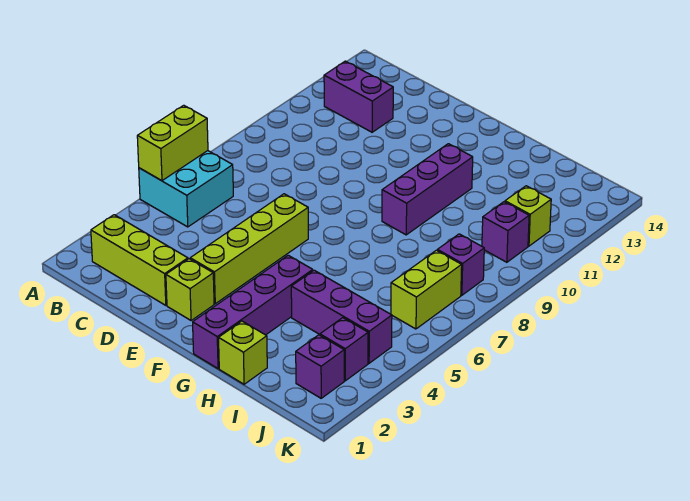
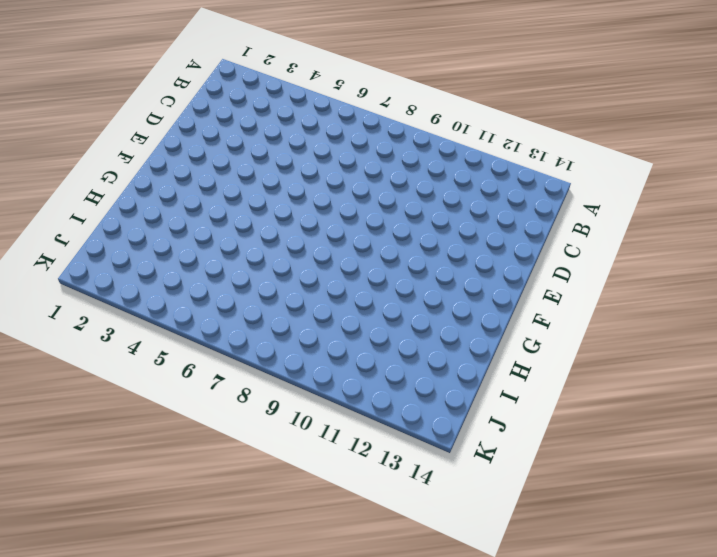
none -> cyan 2x2 brick [139,151,233,227]
none -> lime 1x3 brick [91,215,188,305]
none -> purple 1x2 brick [324,61,393,132]

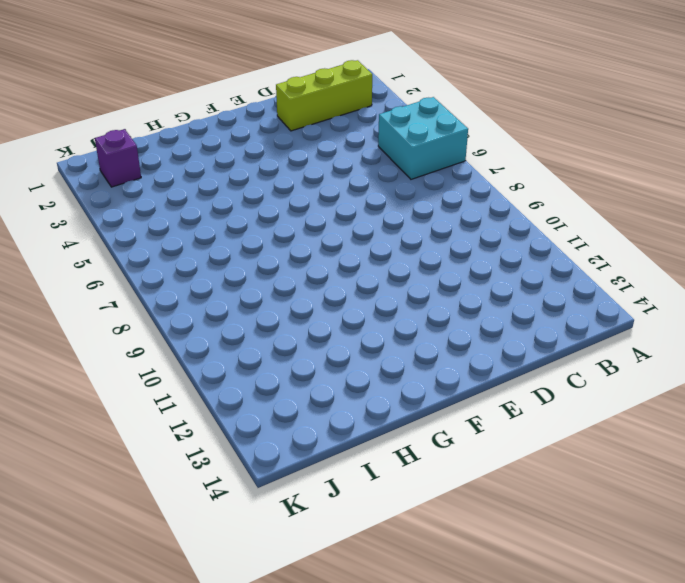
none -> purple 1x2 brick [324,61,393,132]
none -> lime 1x1 brick [166,259,214,321]
none -> lime 1x4 brick [190,194,308,304]

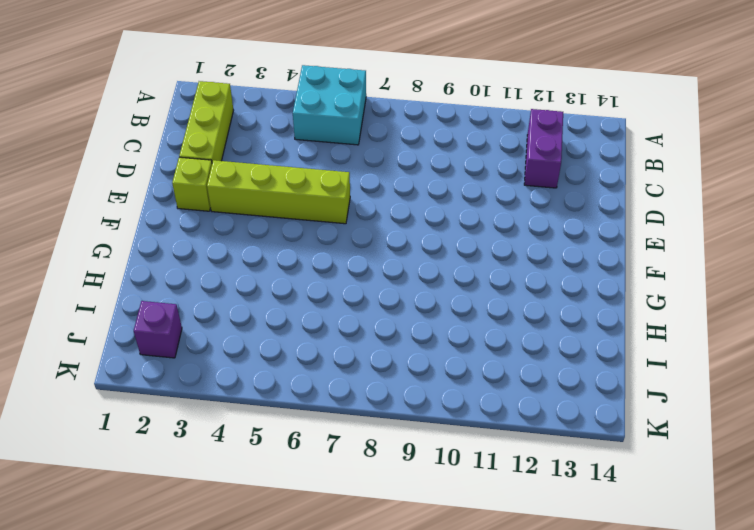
none -> purple 1x4 brick [193,255,313,369]
none -> purple 1x3 brick [382,144,473,235]
none -> lime 1x1 brick [219,321,267,384]

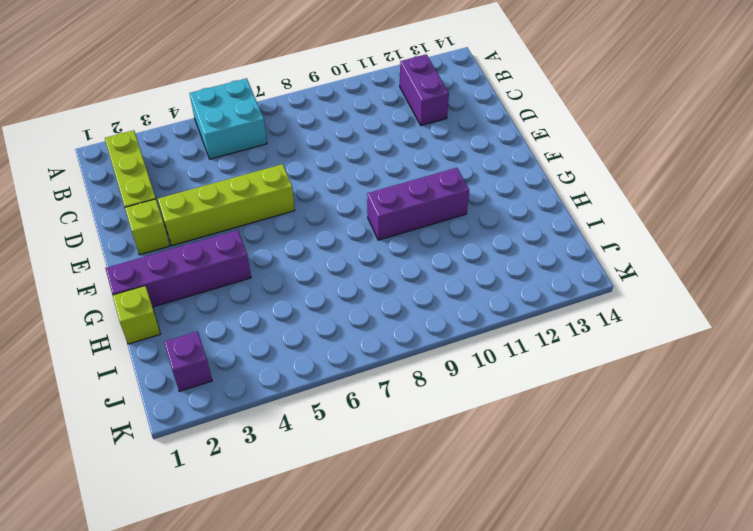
none -> purple 1x3 brick [291,270,392,363]
none -> purple 1x1 brick [320,318,368,381]
none -> lime 1x2 brick [391,250,462,329]

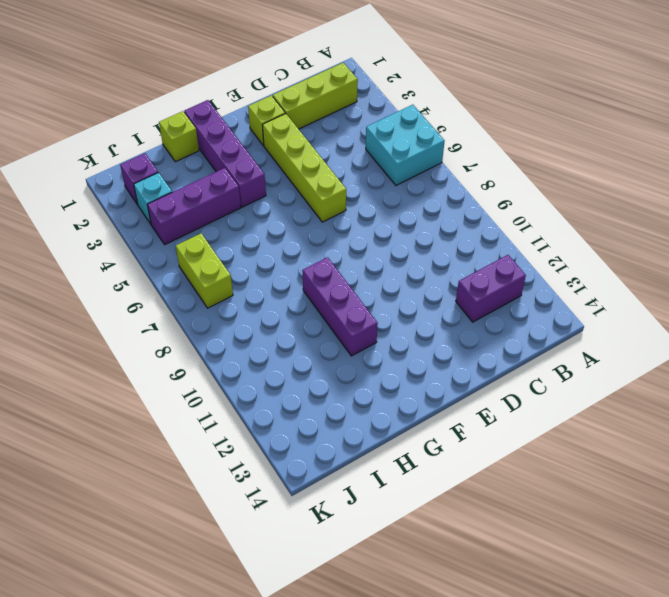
cyan 1x1 brick [134,173,172,224] -> purple 1x1 brick [320,318,368,381]
none -> purple 1x1 brick [437,234,484,295]
none -> purple 1x1 brick [482,202,529,262]
none -> lime 1x1 brick [505,186,551,246]

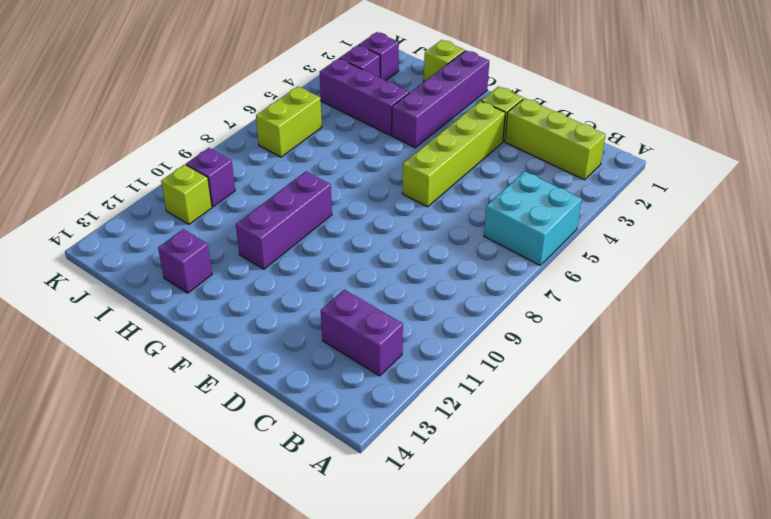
purple 1x1 brick [158,229,212,293] -> purple 1x1 brick moved to [437,234,484,295]
none -> lime 1x2 brick [137,105,208,181]

